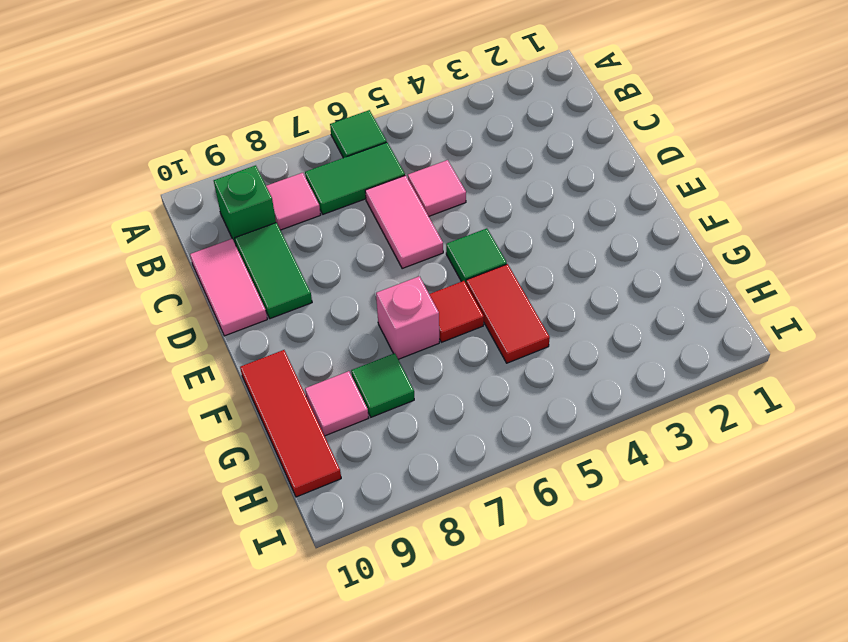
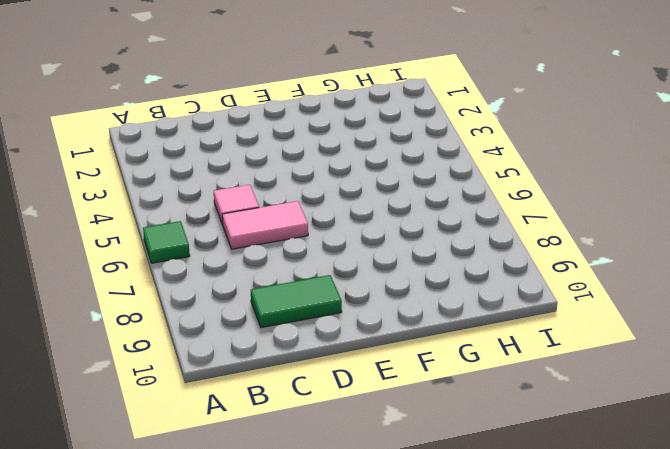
none -> green 1x2 tile [305,142,405,214]
none -> pink 1x1 tile [266,173,320,230]
none -> green 1x1 brick [214,165,276,245]

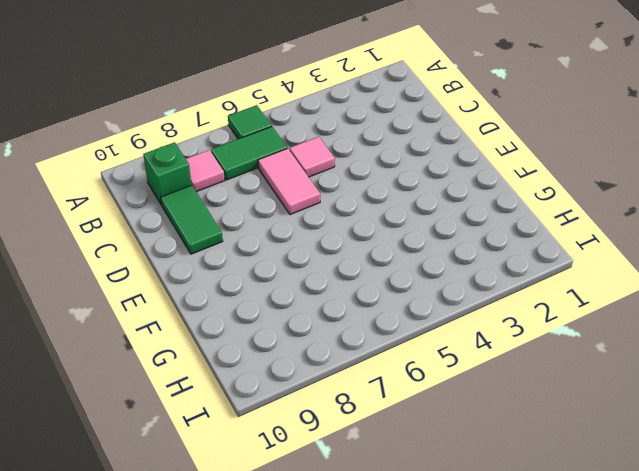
none -> pink 1x2 tile [190,239,267,336]
none -> green 1x1 tile [446,228,507,283]
none -> red 1x2 tile [466,264,550,363]

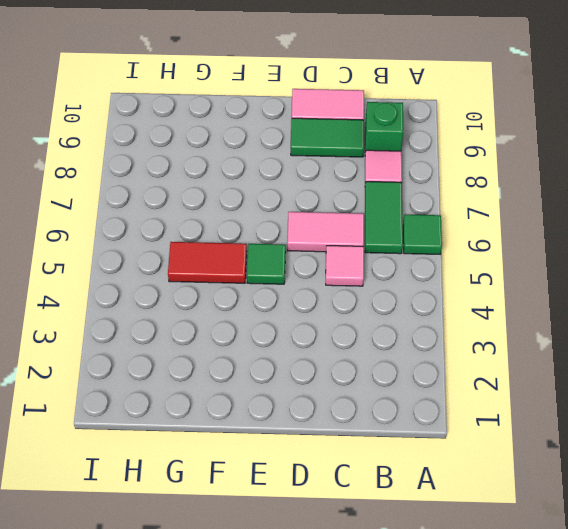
none -> red 1x1 tile [429,281,484,342]
none -> pink 1x1 brick [376,276,439,359]
none -> red 1x3 tile [240,350,341,497]

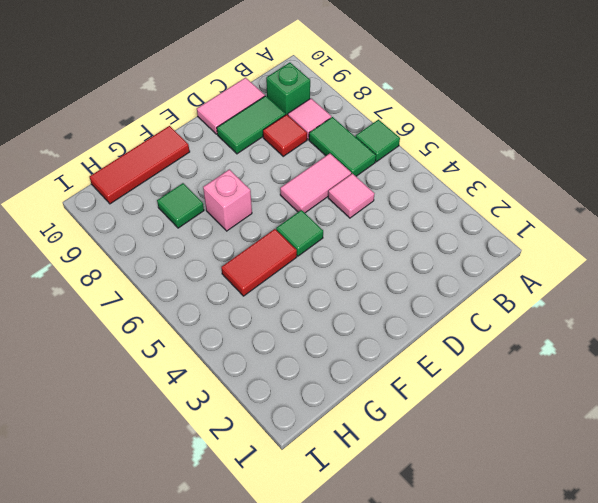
red 1x1 tile [263,114,307,156] -> red 1x1 tile moved to [429,281,484,342]
none -> pink 1x1 tile [305,371,368,436]

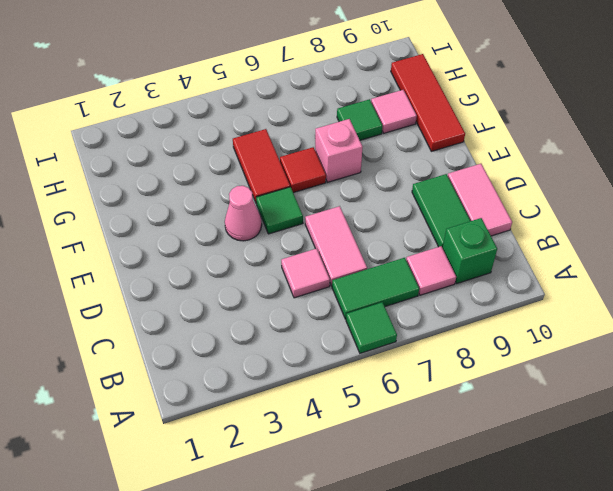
pink 1x1 cone [225,186,262,241] -> none

